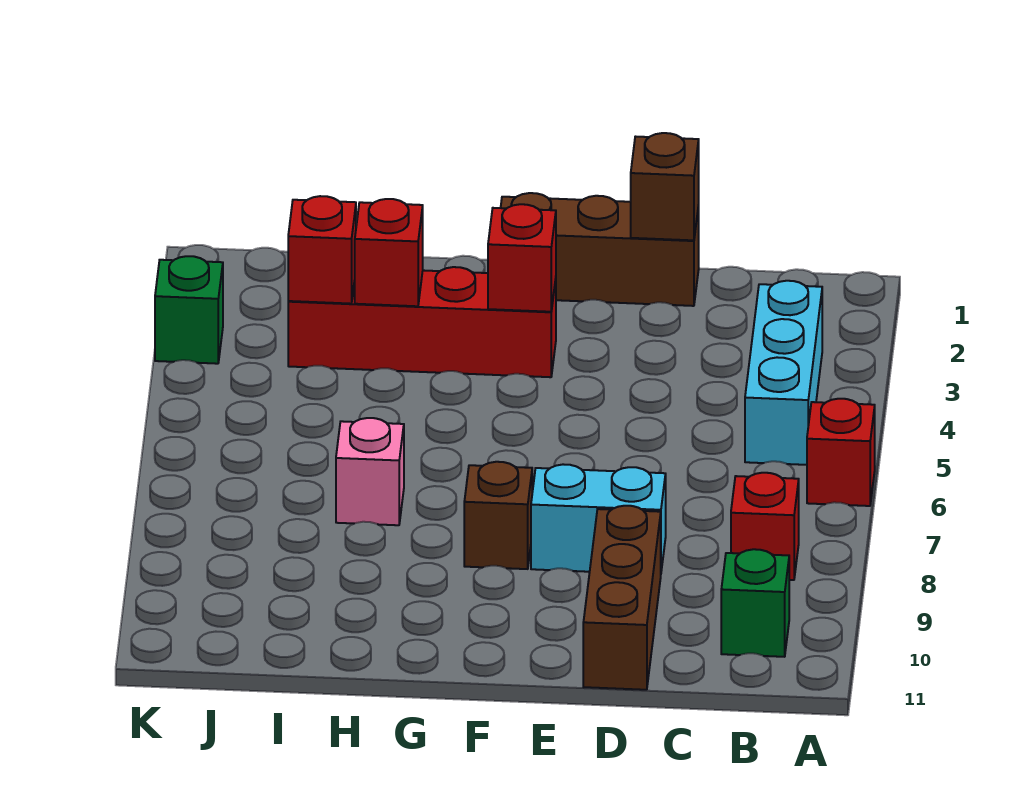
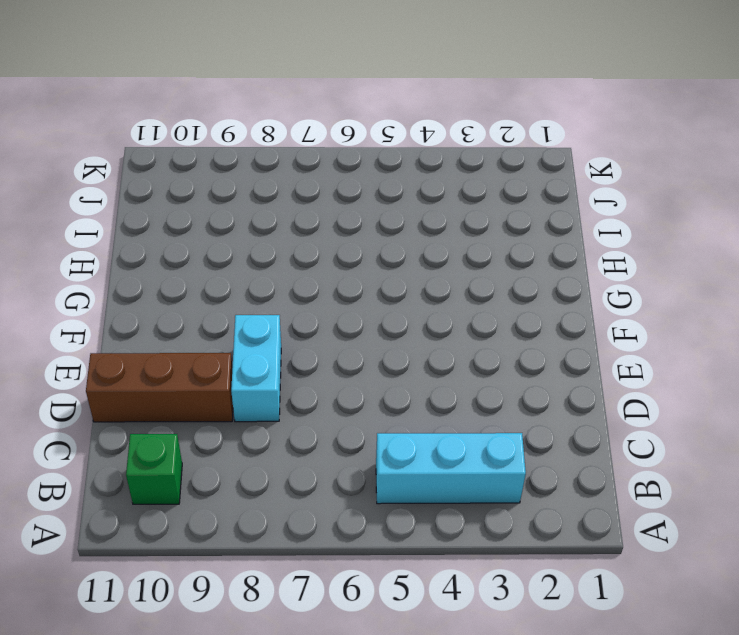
none -> red 1x1 brick [807,399,875,506]
none -> red 1x1 brick [731,473,799,580]
none -> brown 1x3 brick [501,193,699,306]

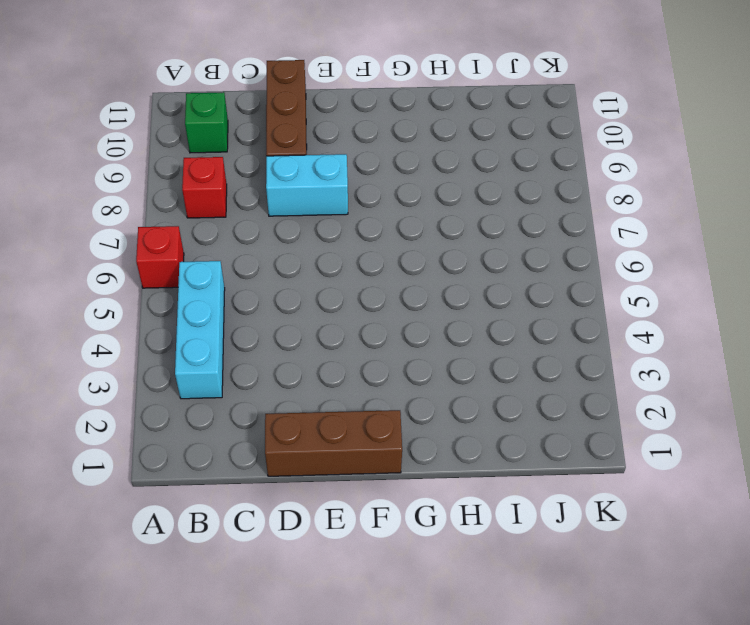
none -> red 1x4 brick [288,267,556,377]
none -> brown 1x1 brick [464,462,532,569]
none -> pink 1x1 brick [336,418,404,525]

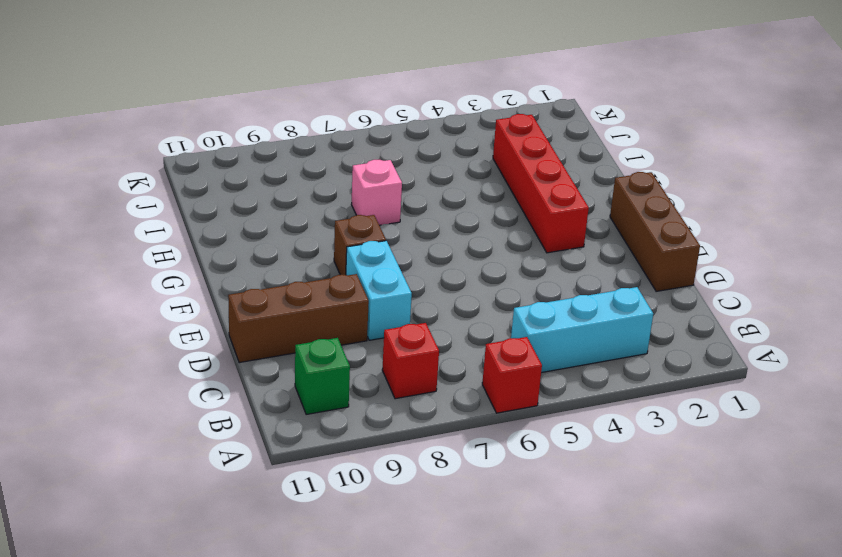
none -> green 1x1 brick [155,256,223,364]
none -> brown 1x1 brick [631,133,699,240]
none -> red 1x1 brick [488,204,556,312]

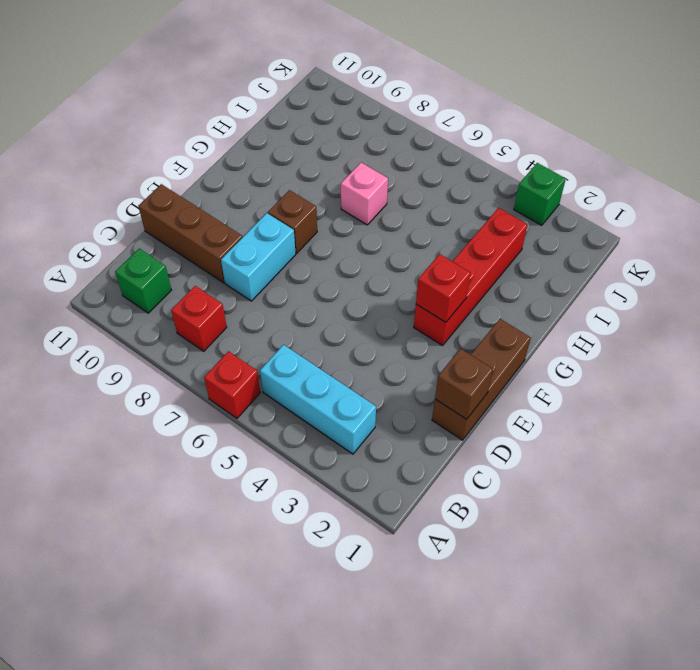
none -> red 1x1 brick [355,199,423,306]
none -> red 1x1 brick [288,196,356,304]

